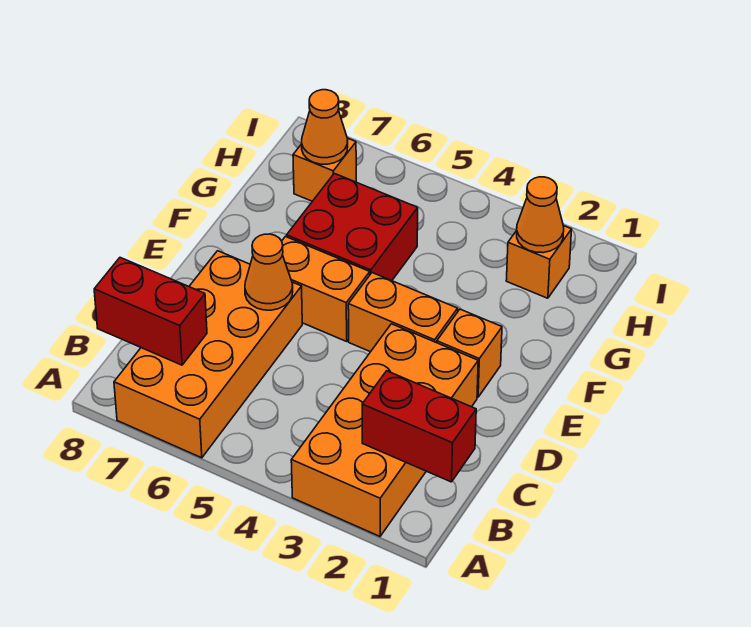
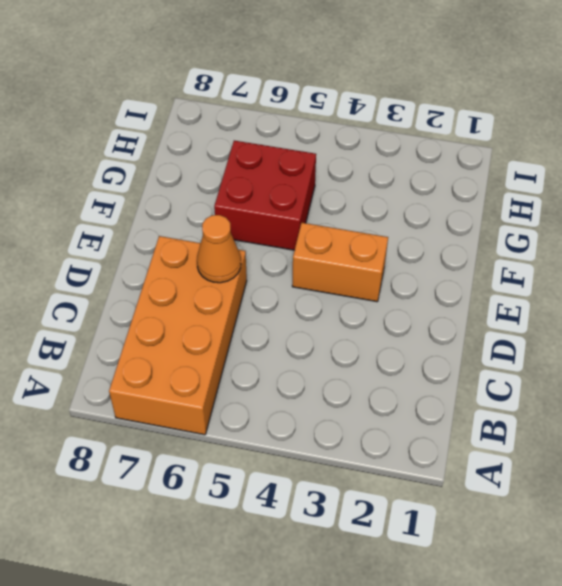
none -> orange 2x4 brick [291,324,478,536]
none -> orange 1x1 brick [437,309,502,397]
none -> orange 1x2 brick [282,237,370,341]

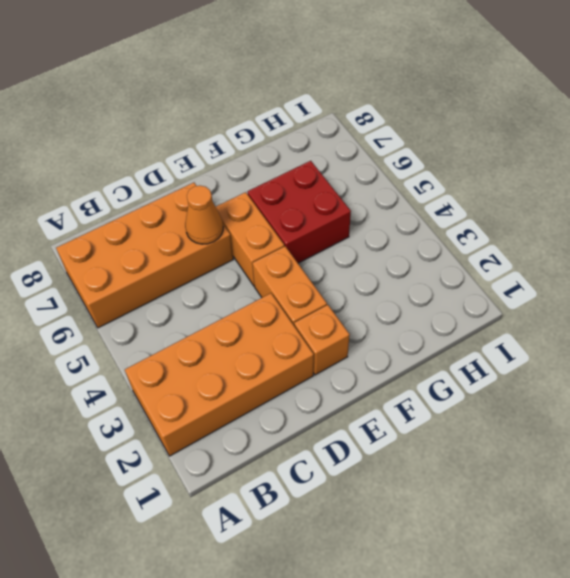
none -> orange 1x1 brick [506,226,572,298]
none -> orange 1x1 brick [293,138,356,201]
none -> red 1x2 brick [362,371,476,482]

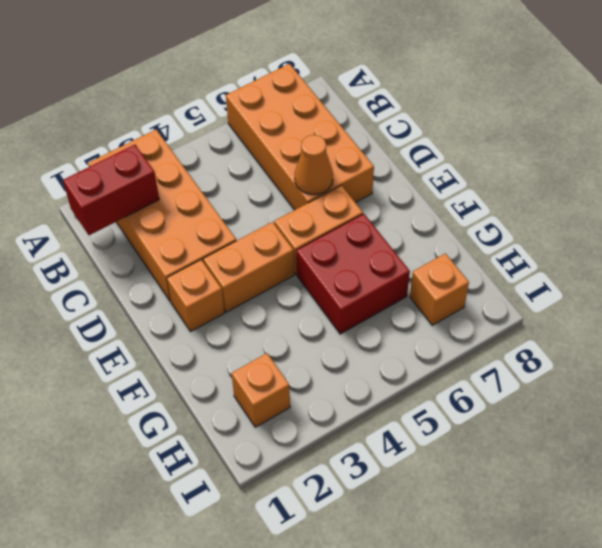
none -> red 1x2 brick [94,258,207,365]
none -> orange 1x1 cone [517,177,564,253]
none -> orange 1x1 cone [302,90,348,164]

